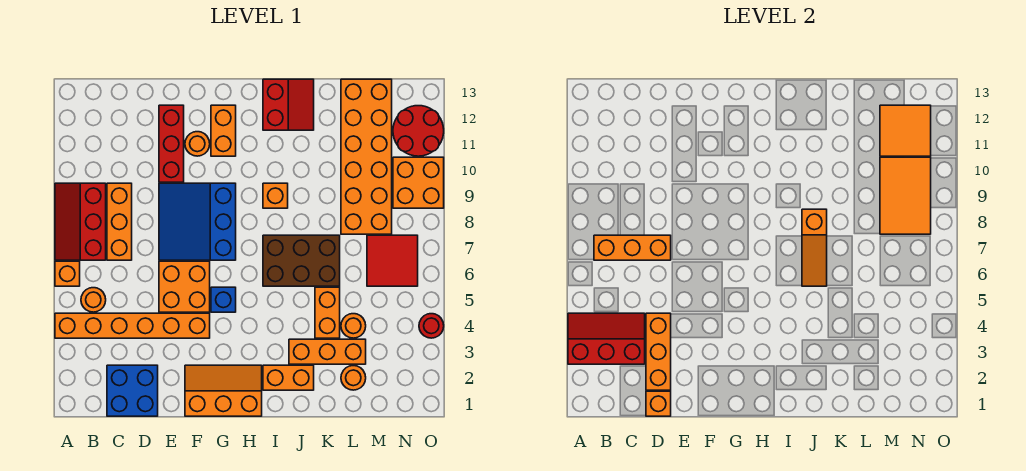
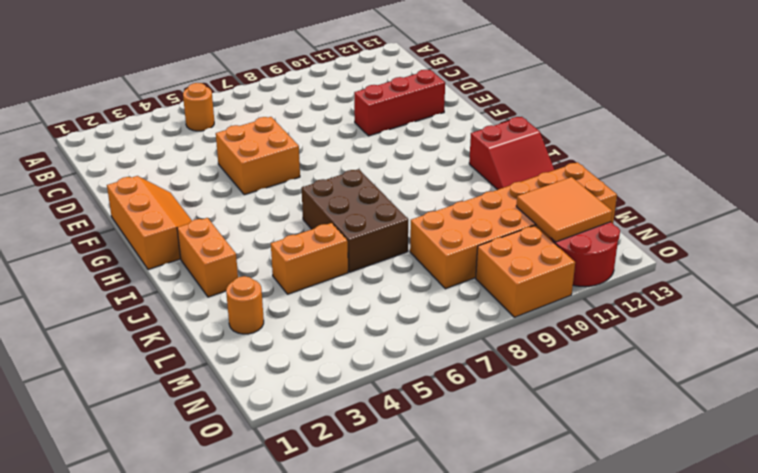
none -> orange 1x6 brick [55,313,210,338]
none -> orange 1x1 brick [55,261,80,286]
none -> red 2x3 slope [55,183,106,260]
none -> blue 2x2 brick [107,365,158,416]

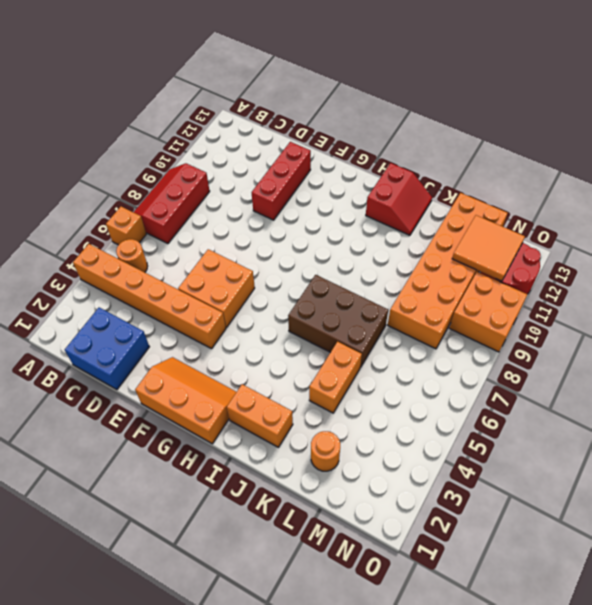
none -> orange 1x3 brick [107,183,132,260]
none -> blue 3x3 slope [159,183,236,260]
none -> orange 1x1 round brick [185,132,210,156]
none -> blue 1x1 brick [211,287,236,312]

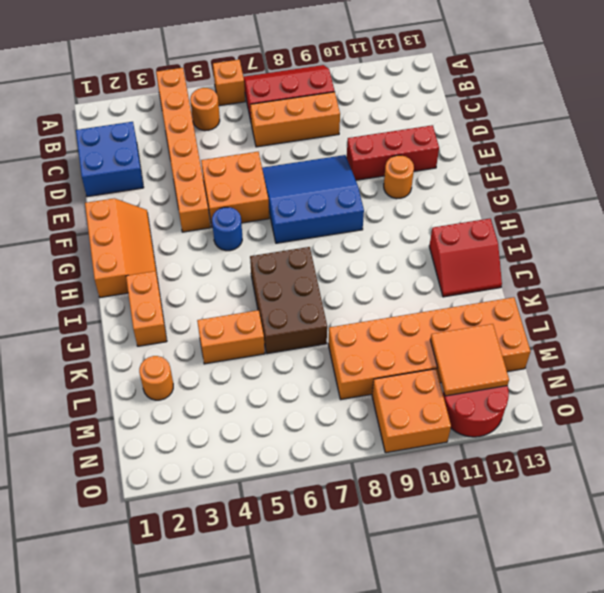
blue 1x1 round brick [212,207,242,251] -> blue 1x1 brick [211,287,236,312]
none -> orange 1x2 brick [211,105,236,156]
none -> orange 1x1 brick [263,183,288,208]
none -> orange 1x3 brick [289,339,366,364]
none -> orange 1x1 round brick [341,314,366,338]

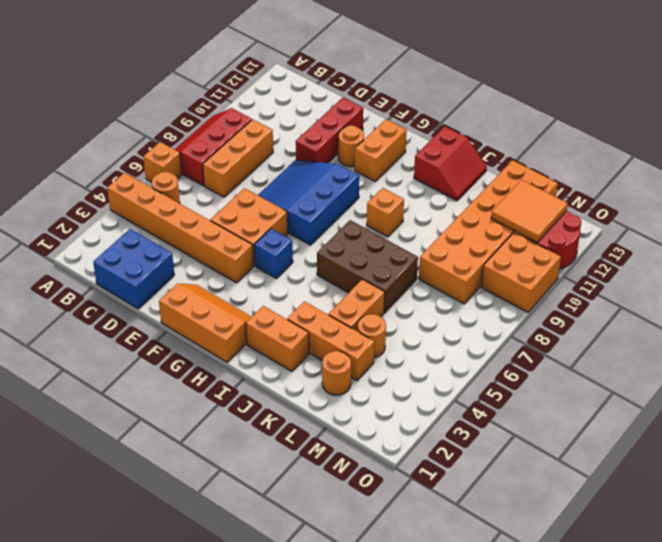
none -> red 2x2 tile [367,235,418,286]
none -> red 1x1 round brick [419,314,444,338]
none -> red 2x3 slope [568,313,645,364]
none -> orange 1x3 brick [594,235,671,260]

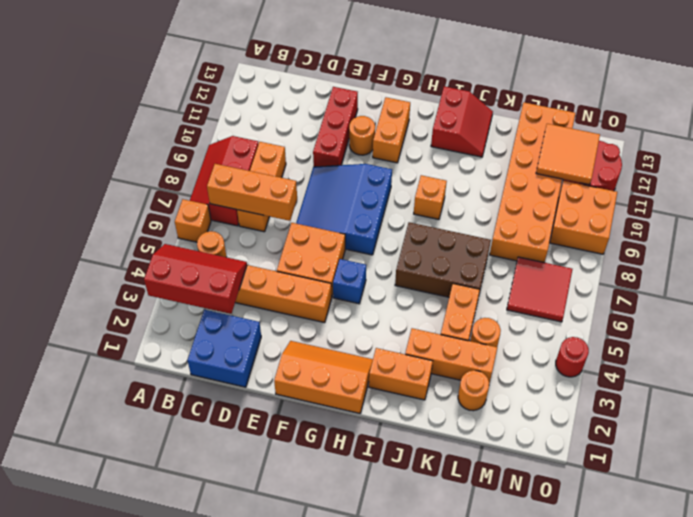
none -> orange 1x1 brick [646,391,671,416]
none -> orange 1x3 brick [646,313,671,390]
none -> orange 1x3 slope [802,209,827,286]
none -> orange 2x3 tile [880,157,931,234]

